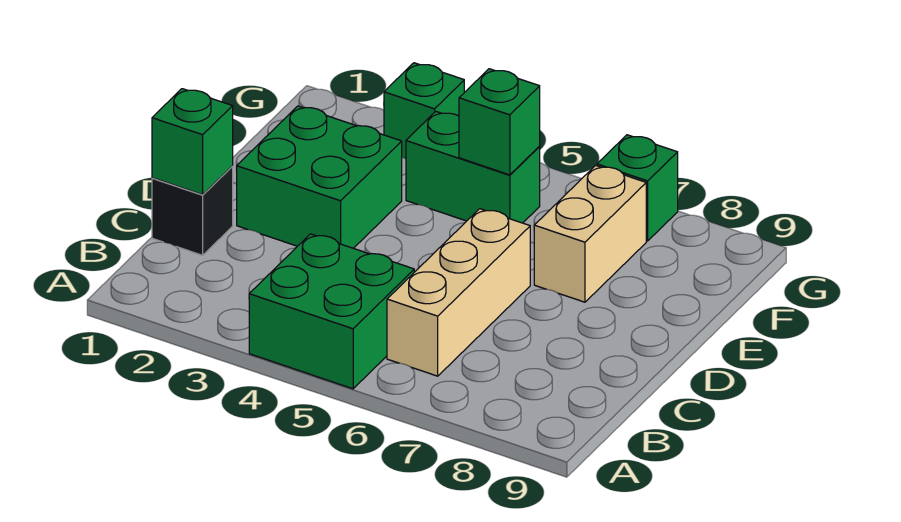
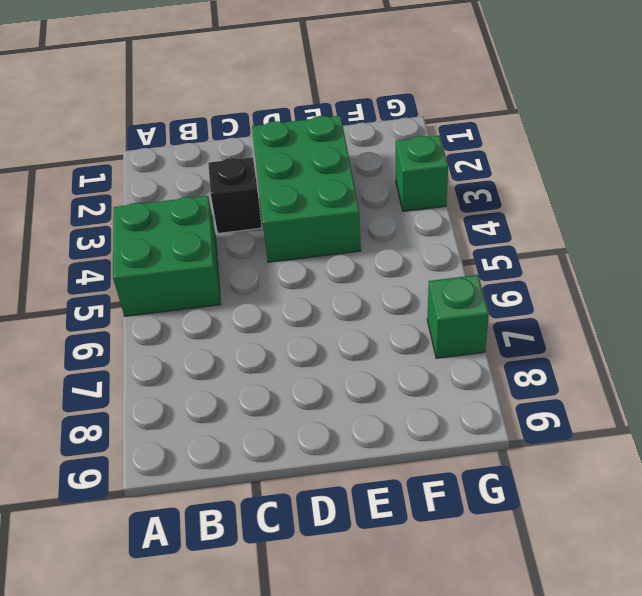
black 1x1 brick [208,157,262,233] -> black 1x1 brick moved to [152,167,233,255]
green 2x3 brick [252,116,361,262] -> green 2x2 brick [237,106,402,248]
none -> tan 1x3 brick [387,209,530,376]
none -> tan 1x2 brick [534,165,646,302]

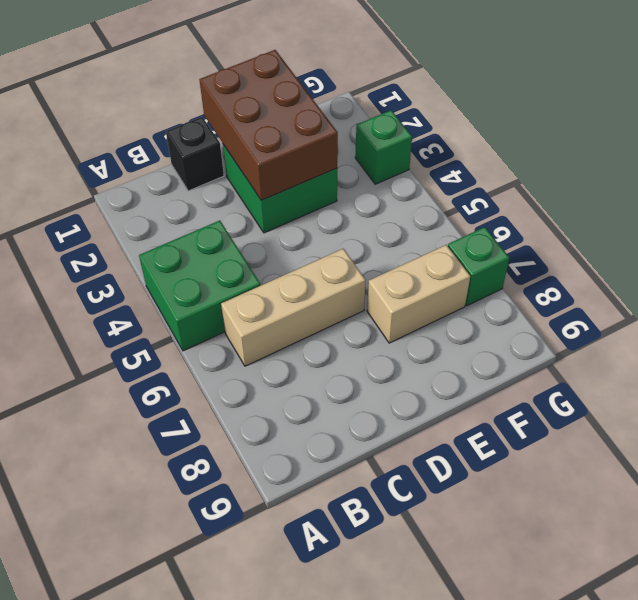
brown 2x3 brick [199,50,338,200] -> none
none -> green 1x2 brick [406,111,540,223]
none -> green 1x1 brick [152,89,233,195]

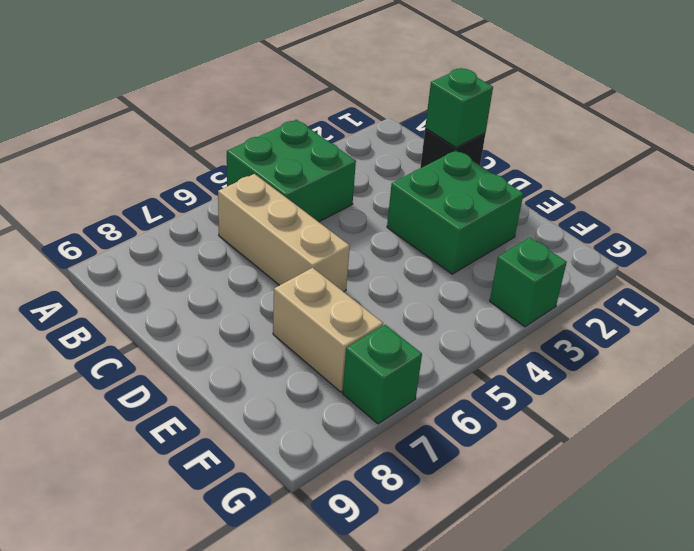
none -> green 1x2 brick [406,111,540,223]
none -> green 1x1 brick [459,69,540,175]

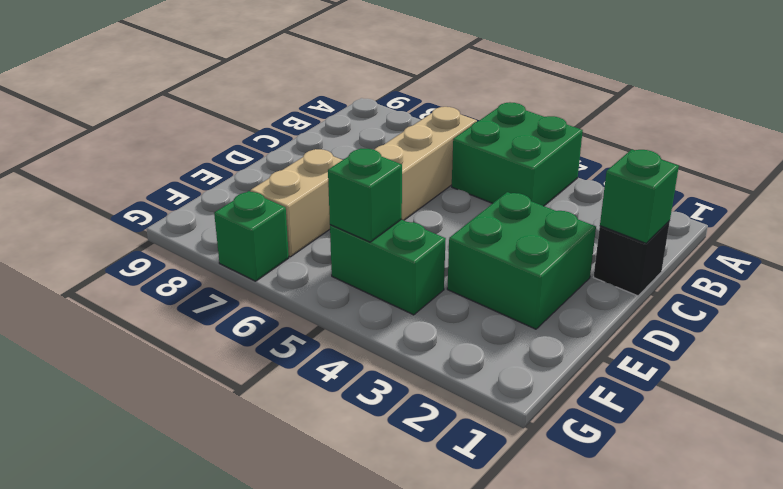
none -> green 1x1 brick [384,63,464,159]

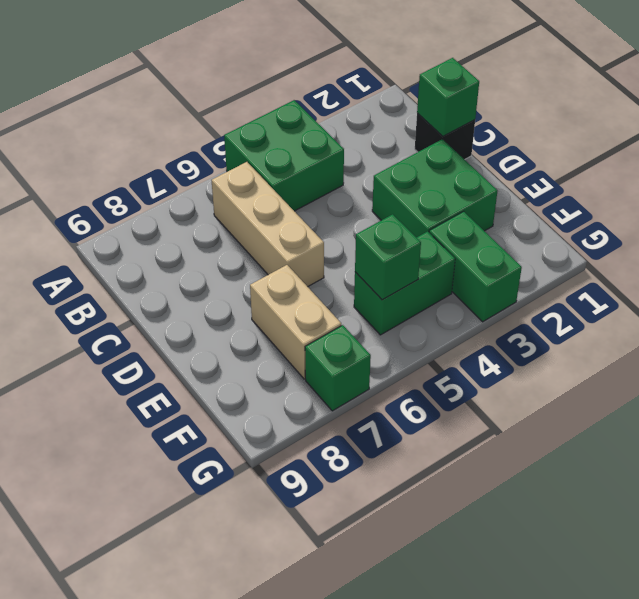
green 1x2 brick [429,211,522,322] -> green 1x1 brick [384,63,464,159]

